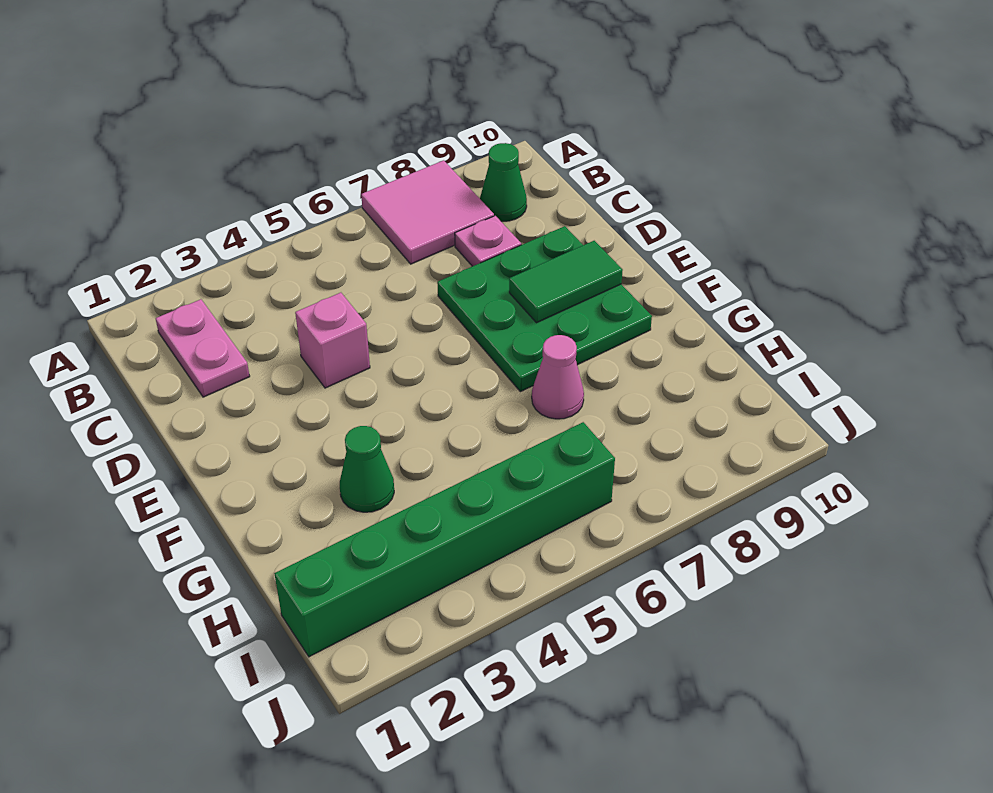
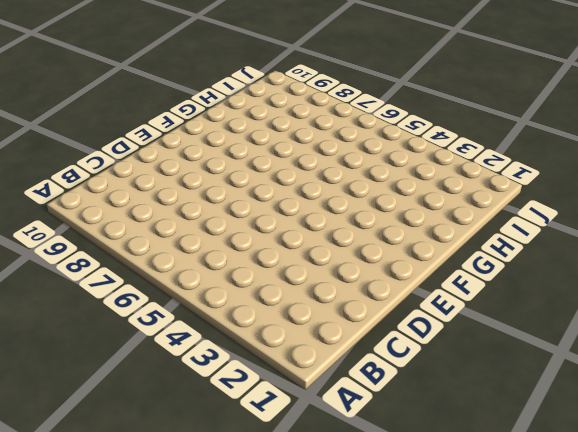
none -> pink 2x2 tile [361,160,494,264]
none -> pink 1x2 plate [156,299,250,397]

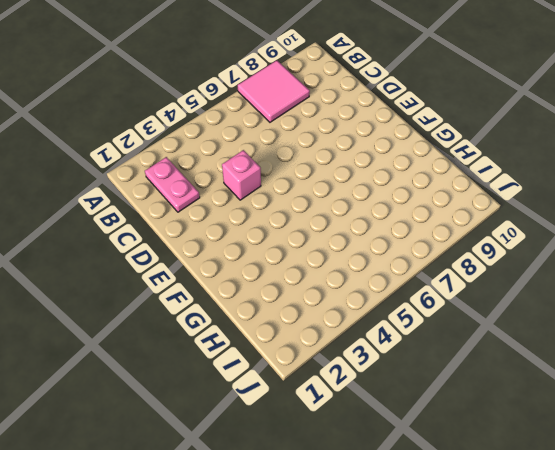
none -> green 1x1 cone [480,143,527,221]
none -> pink 1x1 plate [455,216,521,266]

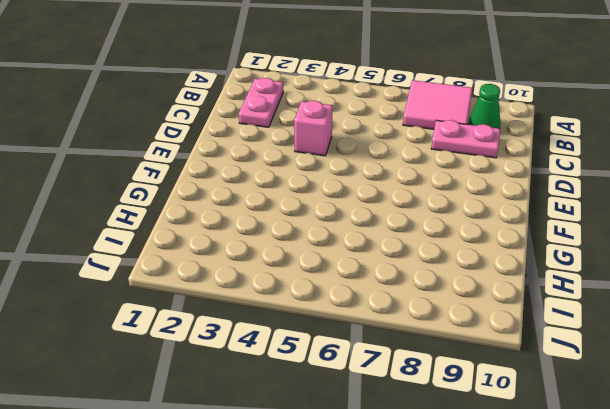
pink 1x2 plate [431,120,500,158] -> pink 1x1 plate [455,216,521,266]
none -> green 3x3 plate [437,226,652,392]
none -> green 1x1 cone [340,426,394,512]

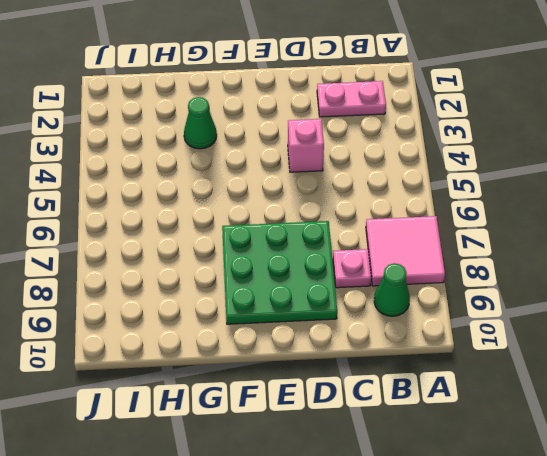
none -> pink 1x1 cone [532,335,584,419]
none -> green 1x6 brick [274,422,615,657]

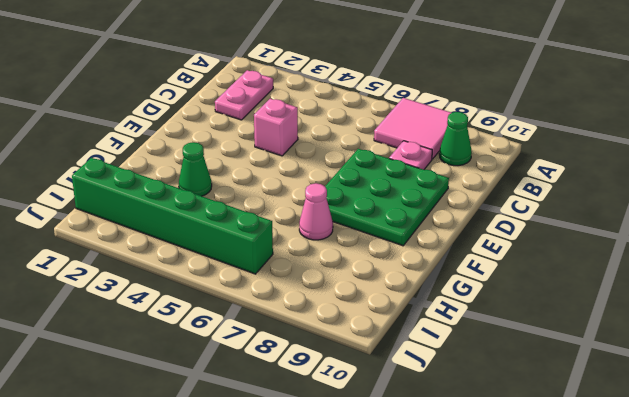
none -> green 1x2 tile [509,241,623,323]

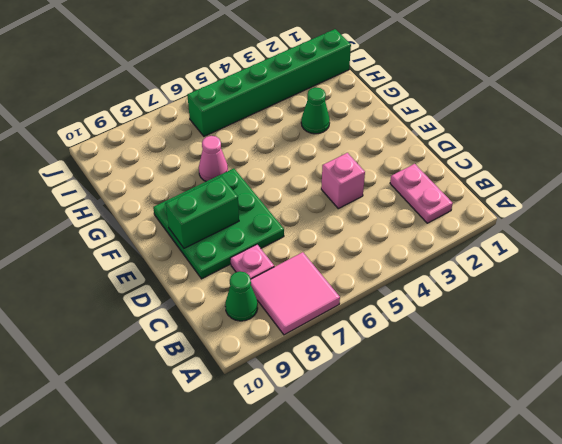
green 1x2 brick [166,177,239,248] -> green 1x2 tile [509,241,623,323]

